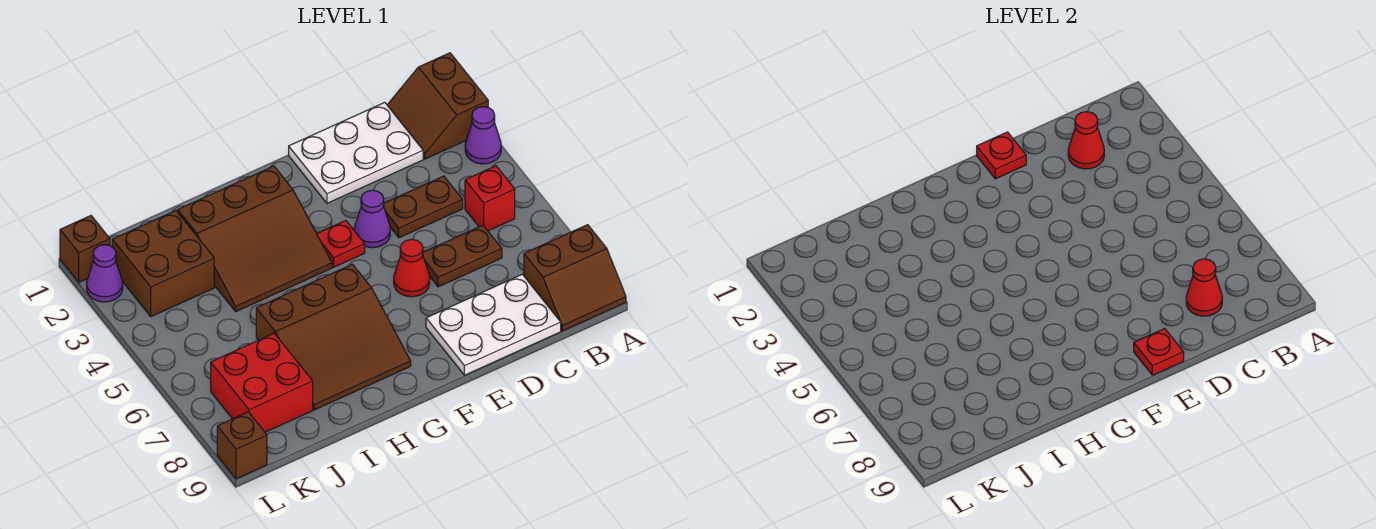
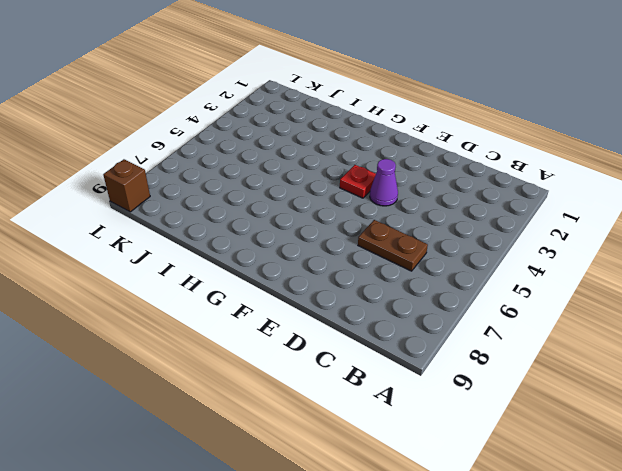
none -> brown 2x2 slope [387,53,488,159]
none -> purple 1x1 cone [465,107,501,164]
none -> brown 2x2 slope [524,225,626,331]

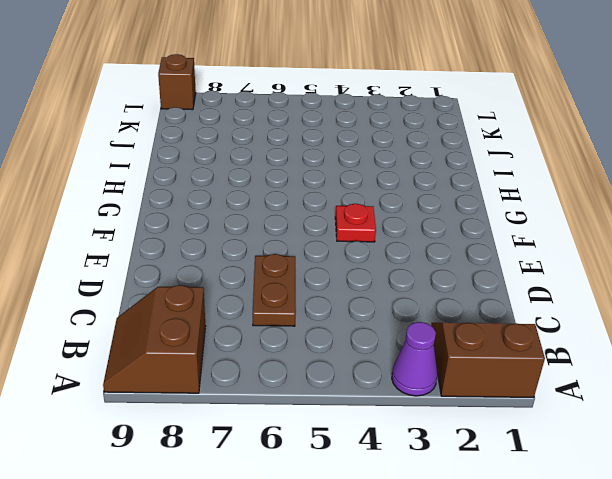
none -> red 1x1 brick [465,166,515,231]
none -> white 2x3 plate [289,102,423,203]
none -> brown 1x2 plate [383,176,463,238]

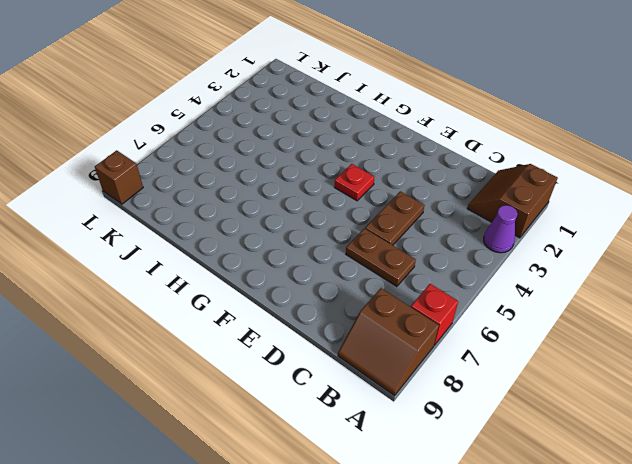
red 1x1 brick [411,284,458,345] -> red 1x1 brick moved to [465,166,515,231]
brown 1x2 plate [365,191,424,245] -> brown 1x2 plate turned to [383,176,463,238]
none -> white 2x3 plate [289,102,423,203]
none -> white 2x3 plate [426,274,561,375]
none -> purple 1x1 cone [354,190,390,248]

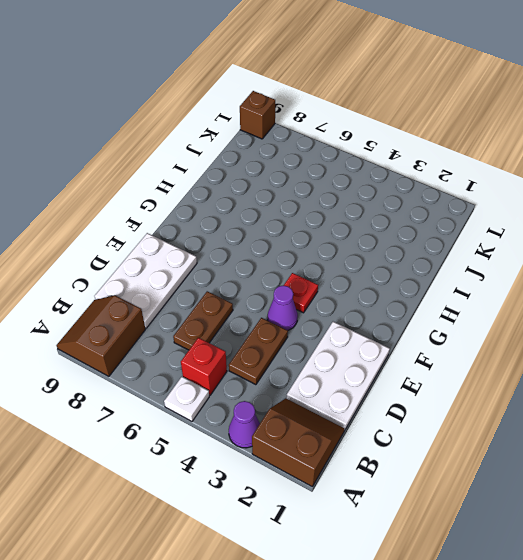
white 1x1 plate [164,377,209,421] -> none
none -> red 1x1 cone [394,239,430,297]
none -> brown 3x3 slope [178,166,332,311]
none -> brown 3x3 slope [256,264,411,410]

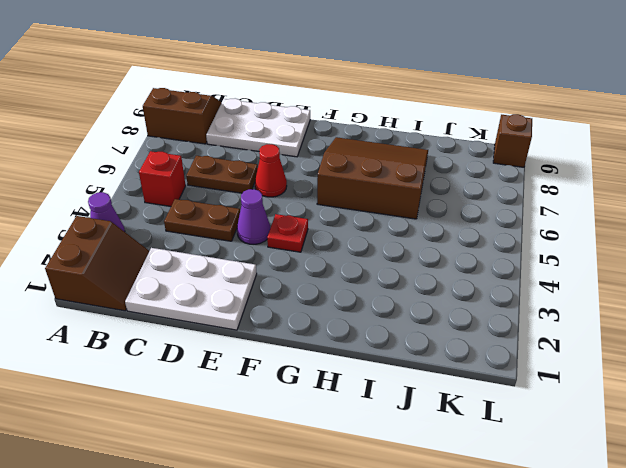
none -> brown 3x3 slope [178,166,332,311]
none -> brown 2x2 brick [112,211,214,317]
none -> red 2x2 brick [211,333,313,432]

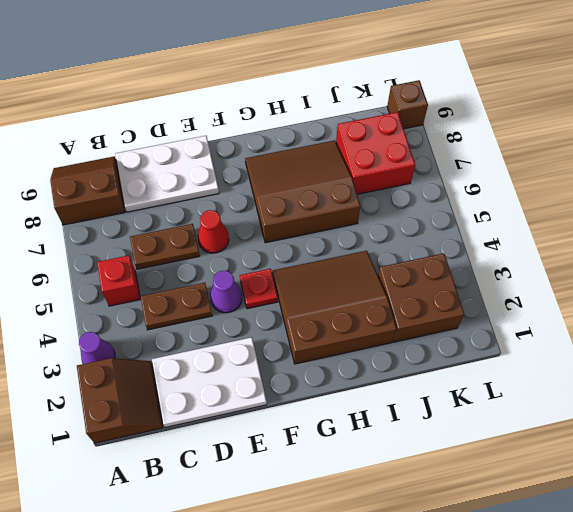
none -> brown 1x1 brick [60,216,110,282]
none -> purple 1x1 cone [87,245,123,302]
none -> red 1x1 cone [1068,112,1104,169]

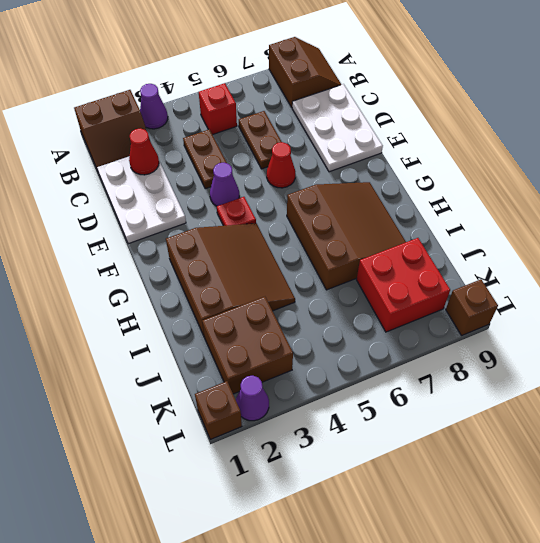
none -> red 1x1 cone [1186,259,1222,316]
none -> red 1x1 plate [977,132,1026,179]
none -> red 1x1 plate [1134,328,1184,375]

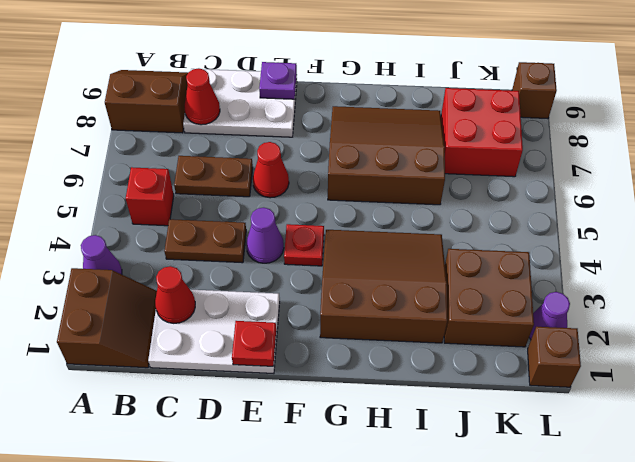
purple 1x1 plate [259,62,297,99] -> red 1x1 plate [1134,328,1184,375]

